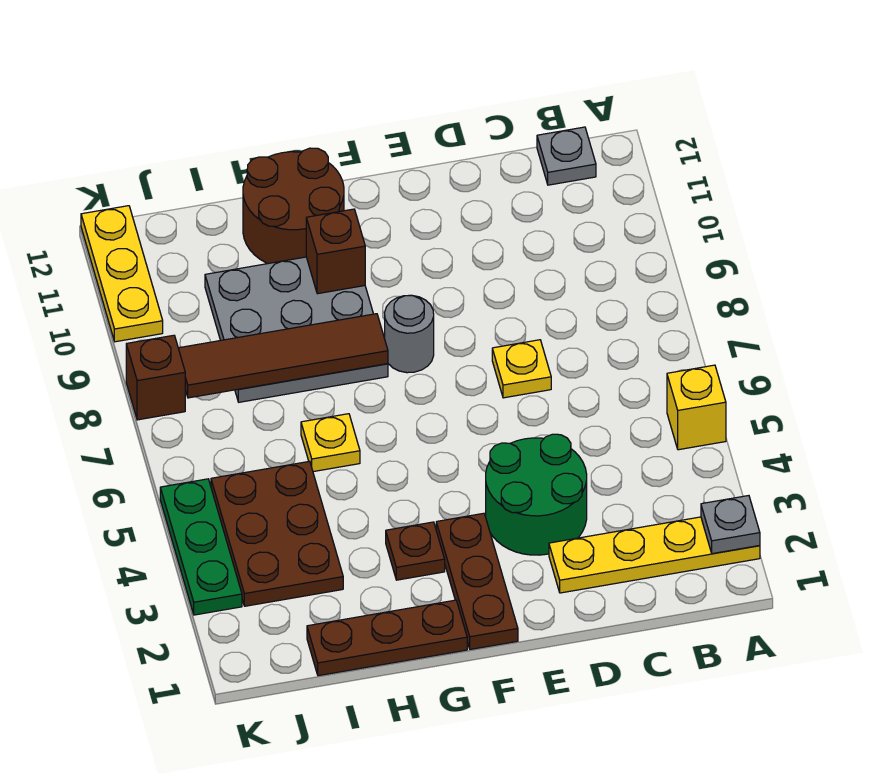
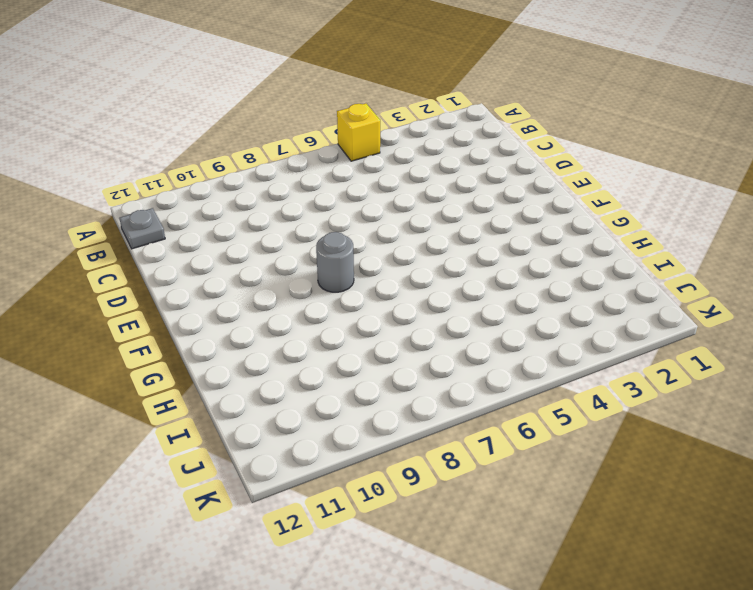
none -> yellow 1x4 plate [549,517,760,593]
none -> green 2x2 round brick [486,434,587,555]
none -> yellow 1x1 plate [492,340,551,398]

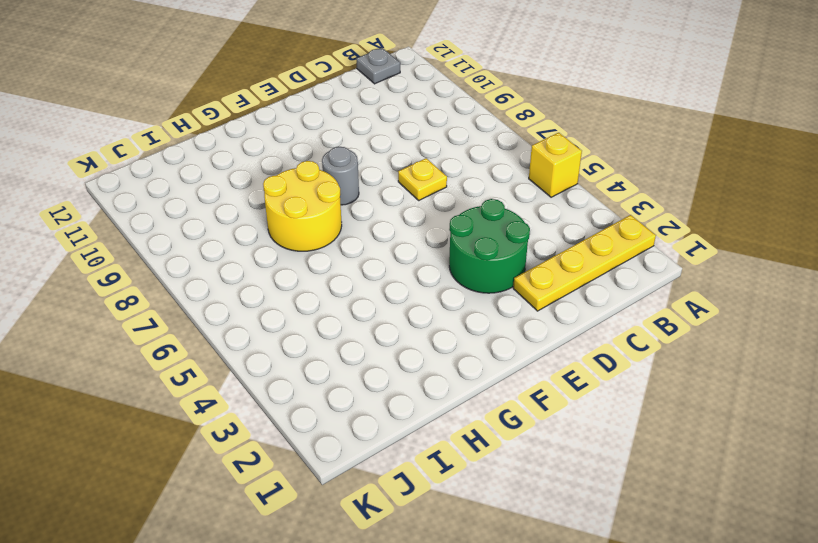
yellow 2x2 round brick [263,161,342,251] -> grey 3x3 plate [205,257,388,402]
none -> brown 1x3 plate [436,513,518,649]
none -> brown 1x3 plate [307,600,467,676]
none -> brown 1x1 plate [386,522,445,580]

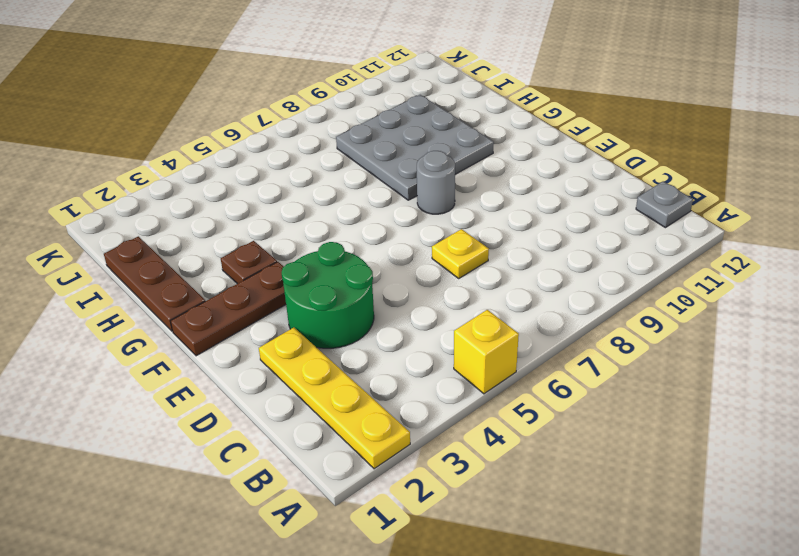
none -> brown 2x2 round brick [243,148,344,264]
none -> yellow 1x1 plate [301,414,360,472]
none -> brown 2x3 plate [211,461,343,606]

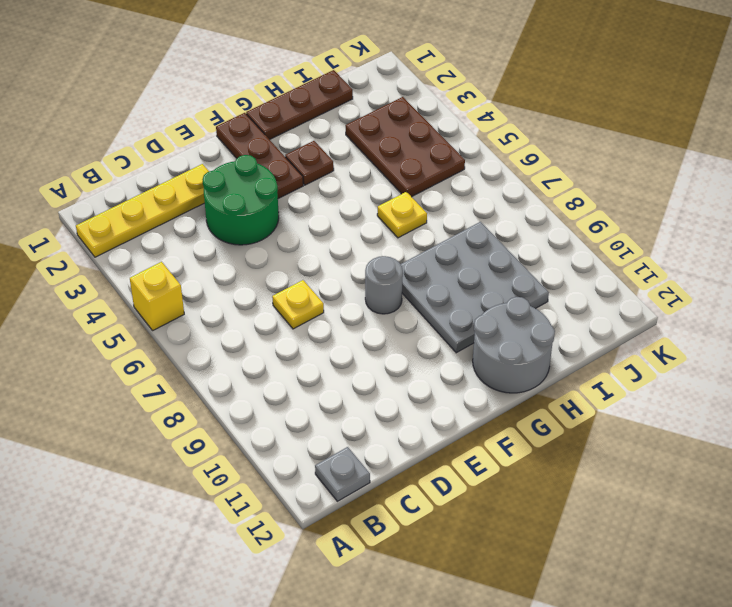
grey 2x2 round brick [473,297,555,393] -> brown 2x2 round brick [243,148,344,264]
none -> green 1x3 plate [160,479,242,615]
none -> brown 1x1 brick [126,335,185,420]
none -> yellow 1x3 plate [81,206,163,342]

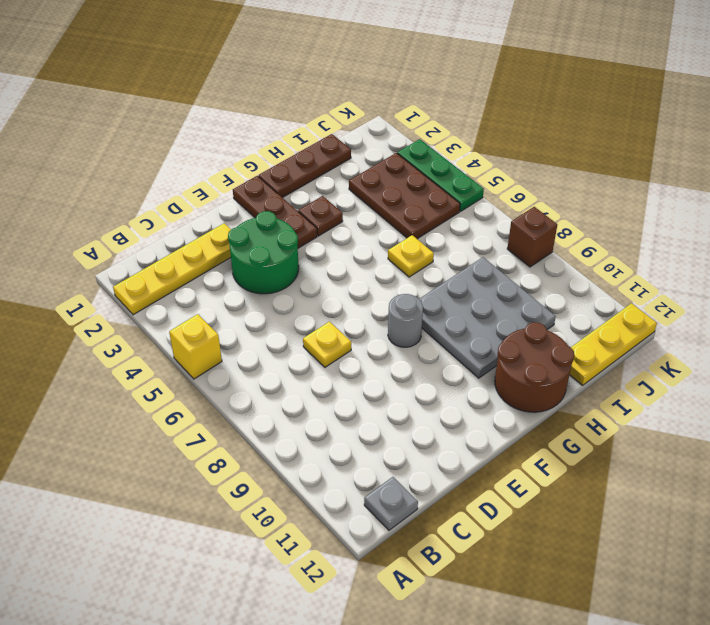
yellow 1x3 plate [570,303,657,385] -> yellow 1x3 plate turned to [81,206,163,342]
none -> grey 1x1 plate [701,496,760,554]
none -> brown 1x4 tile [178,314,388,398]
none -> brown 1x1 brick [306,209,365,294]

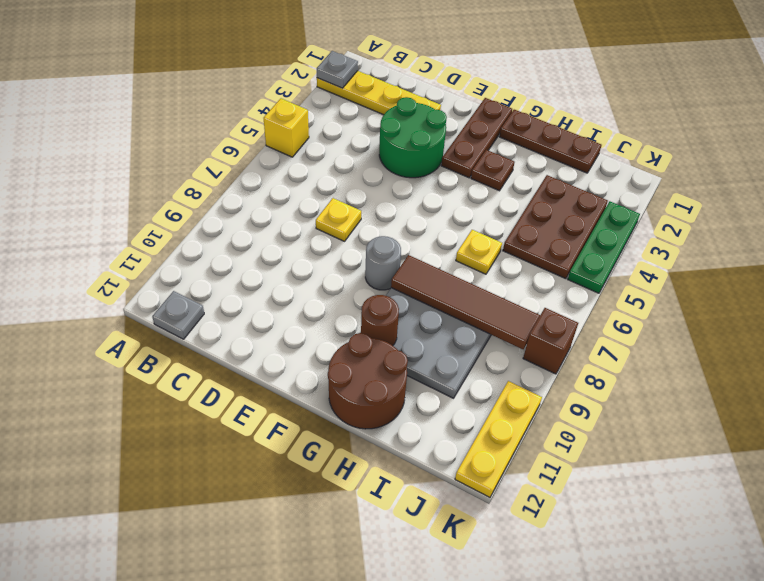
brown 1x1 round brick [361,295,399,346] -> brown 1x1 brick [306,209,365,294]

